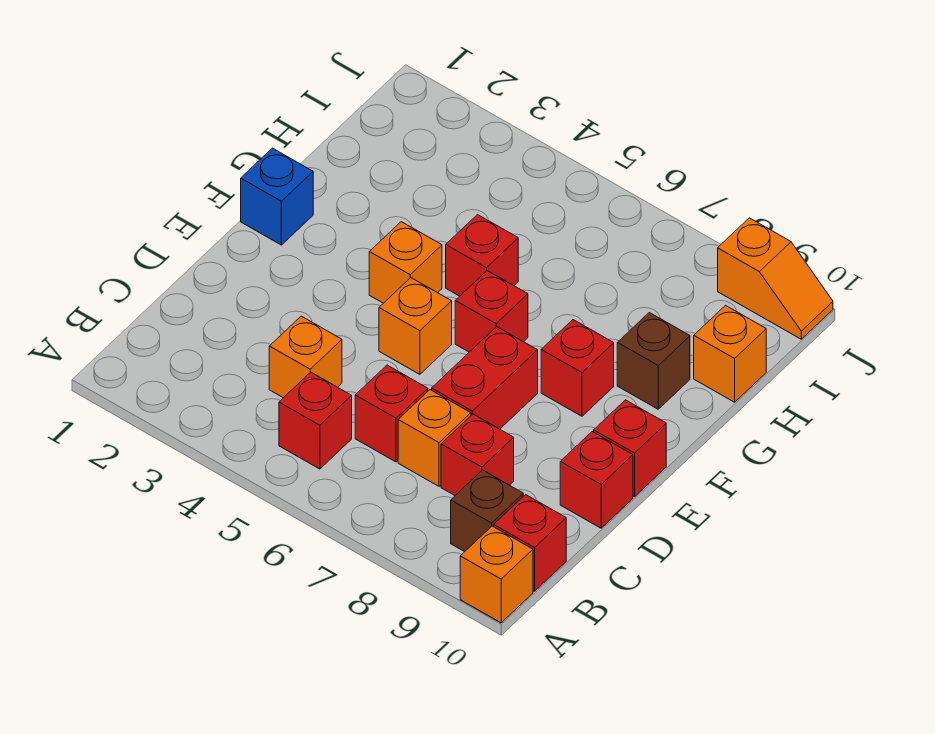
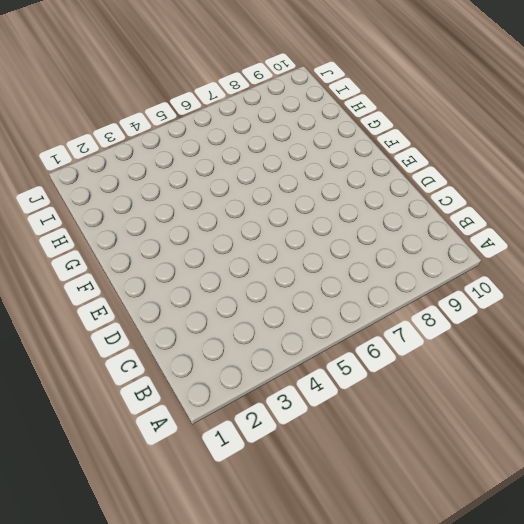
none -> orange 1x1 brick [460,526,533,623]
none -> red 1x1 brick [279,372,352,469]
none -> brown 1x1 brick [451,470,523,552]

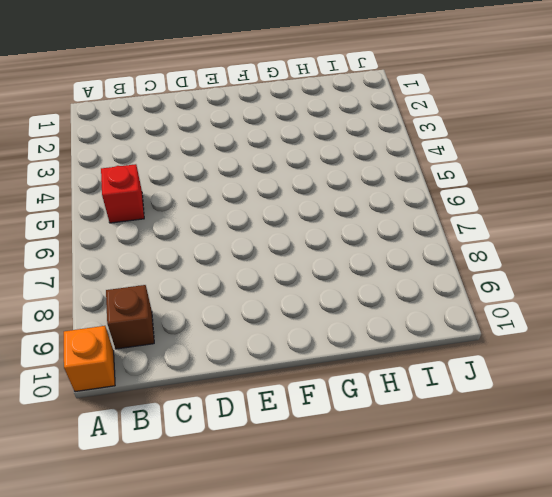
none -> red 1x1 brick [494,495,566,591]
none -> orange 1x1 brick [269,316,342,398]
none -> red 1x1 brick [355,365,428,462]

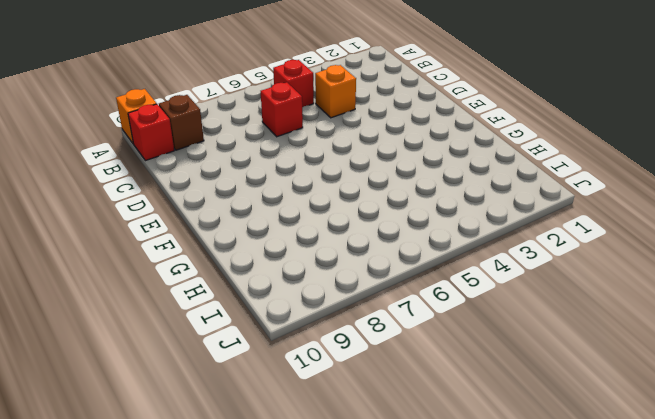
none -> orange 1x1 brick [398,390,471,486]
none -> red 1x1 brick [441,414,514,495]
none -> red 1x2 brick [432,327,538,429]

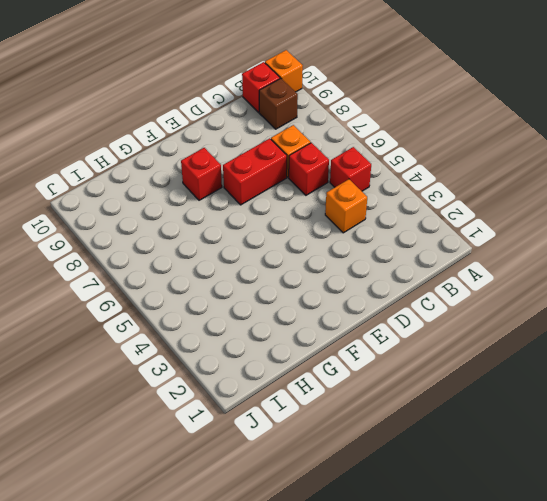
none -> red 1x1 brick [441,414,514,495]
none -> red 1x1 brick [560,432,633,528]
none -> orange 1x1 brick [379,278,452,374]

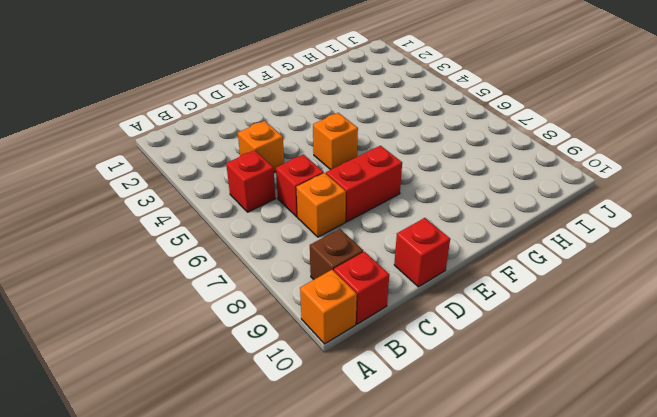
none -> red 1x1 brick [441,414,514,495]
none -> red 1x1 brick [594,400,666,497]
none -> blue 1x1 brick [241,148,313,245]

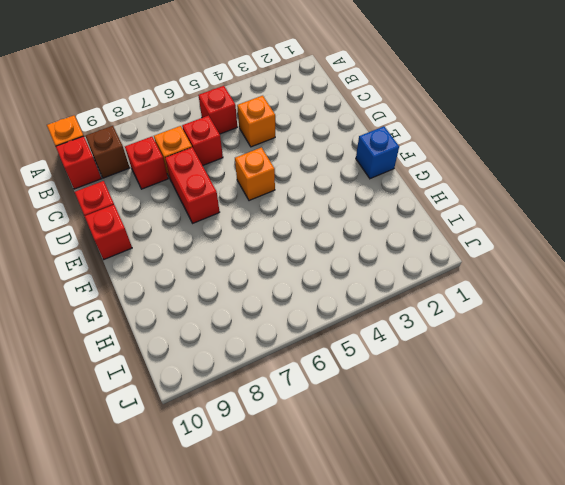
none -> orange 1x1 brick [369,222,442,303]
none -> red 1x1 brick [455,271,528,352]
none -> red 1x1 brick [541,320,614,416]

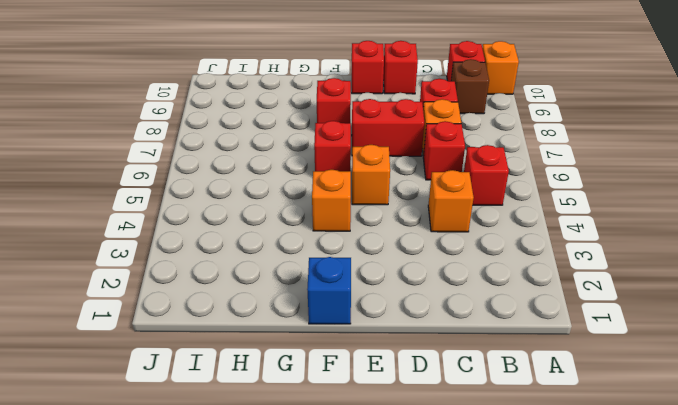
none -> red 1x1 brick [446,215,518,296]
none -> brown 1x1 brick [617,313,690,409]
none -> orange 1x1 brick [694,305,766,402]

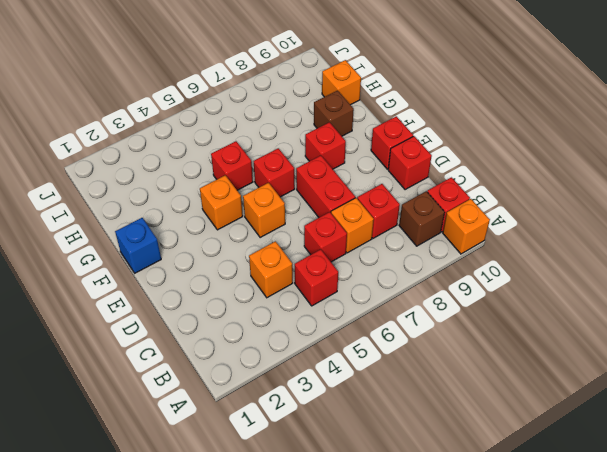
none -> orange 1x2 slope [718,218,833,339]

